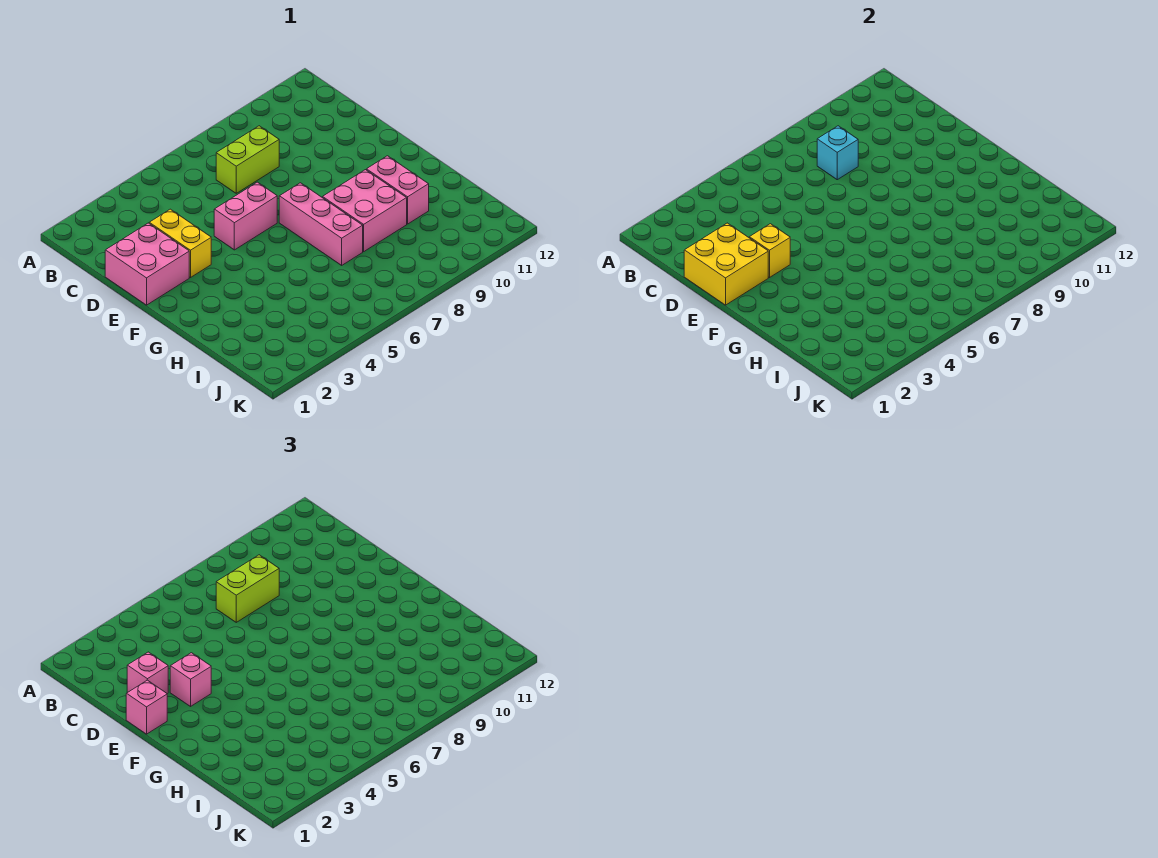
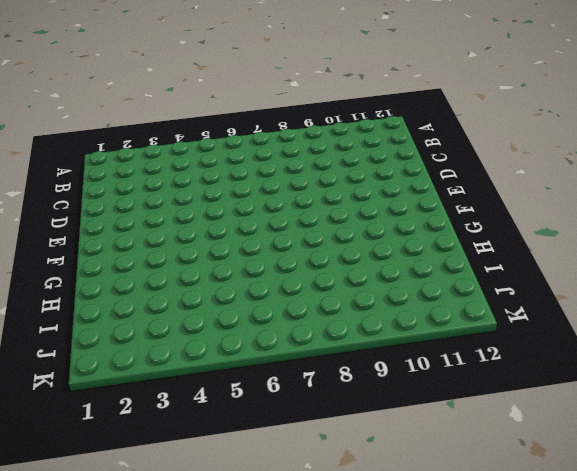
none -> lime 1x2 brick [216,126,279,193]
none -> pink 2x2 brick [105,223,189,305]
none -> yellow 1x2 brick [149,209,211,277]

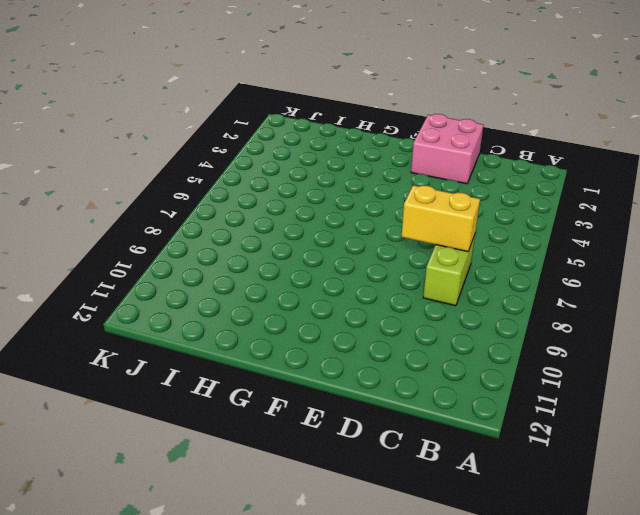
yellow 1x2 brick [402,185,480,252] -> yellow 1x2 brick moved to [149,209,211,277]
none -> pink 1x2 brick [214,182,277,250]
none -> pink 1x3 brick [279,183,363,265]
none -> pink 2x2 brick [323,170,407,252]

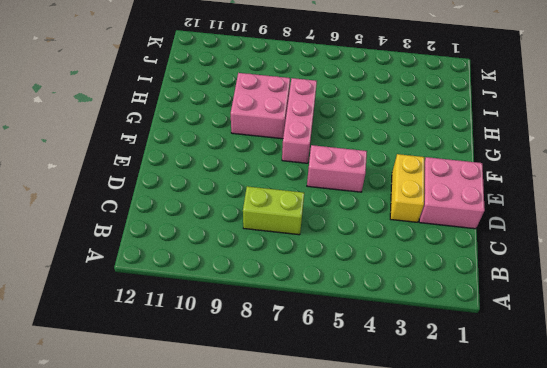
none -> pink 1x2 brick [367,156,429,224]
none -> cyan 1x1 brick [817,126,858,180]
none -> yellow 2x2 brick [684,223,768,305]

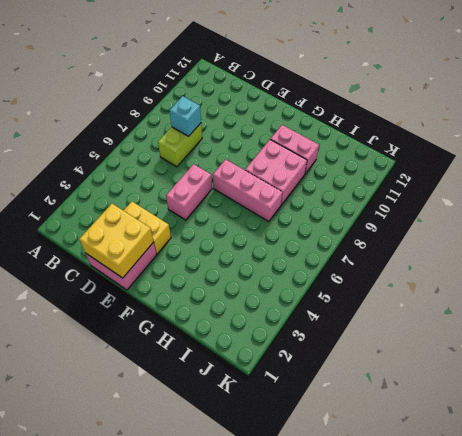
none -> yellow 1x1 brick [749,224,790,277]
none -> lime 1x2 brick [216,555,279,622]
none -> pink 1x1 brick [127,652,168,694]

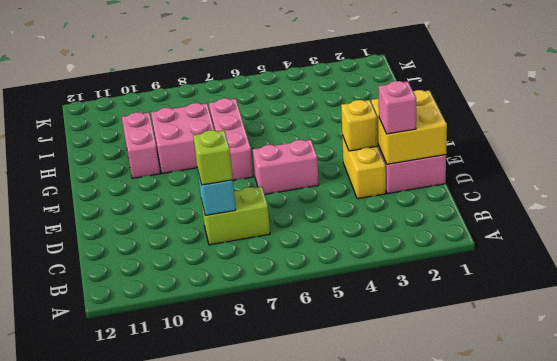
lime 1x1 brick [193,130,233,185] -> lime 1x2 brick [216,555,279,622]
none -> pink 1x1 brick [126,680,167,734]
none -> pink 1x1 brick [170,653,211,706]

